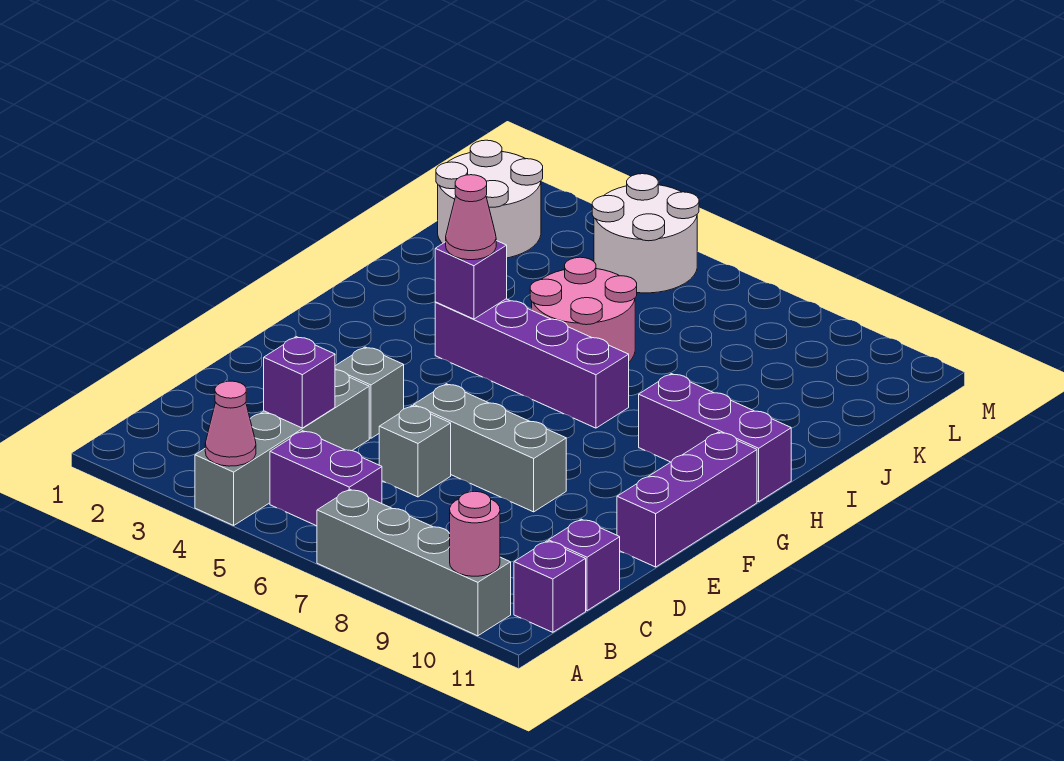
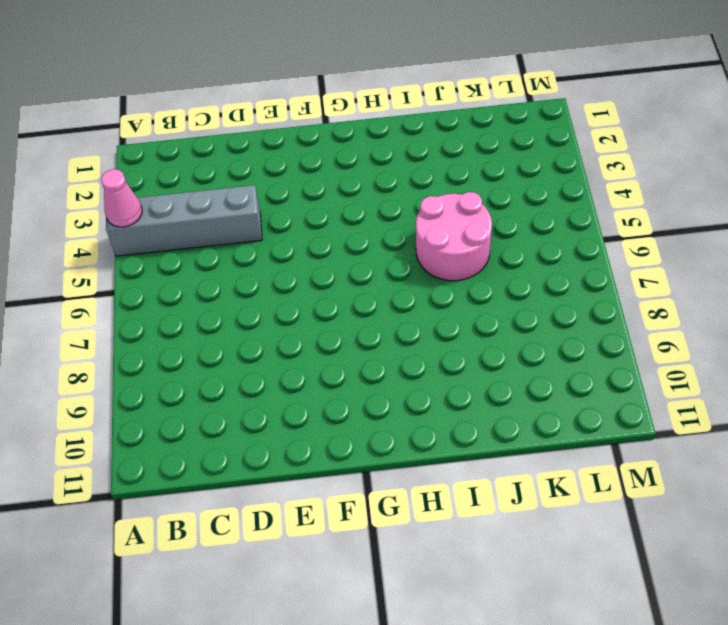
none -> grey 1x4 brick [317,489,511,636]
none -> purple 1x2 brick [270,431,382,526]
none -> purple 1x1 brick [514,541,586,632]

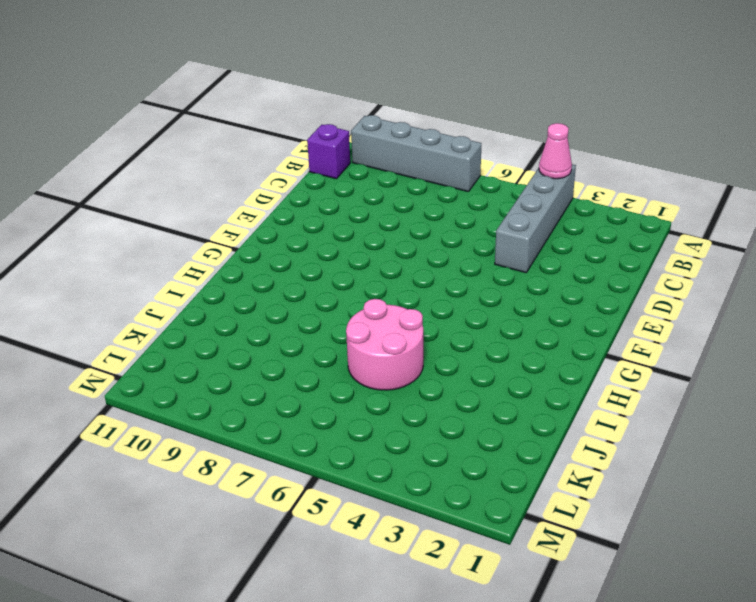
none -> purple 1x2 brick [270,431,382,526]
none -> purple 1x1 brick [548,519,620,611]
none -> grey 1x1 brick [379,406,451,497]

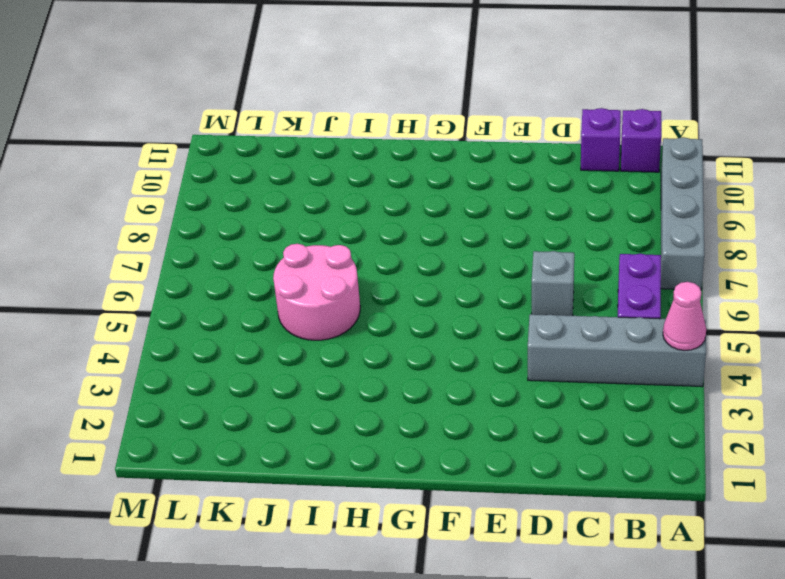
none -> grey 1x1 brick [335,347,404,438]
none -> grey 1x3 brick [414,384,566,512]
none -> purple 1x3 brick [617,432,757,567]

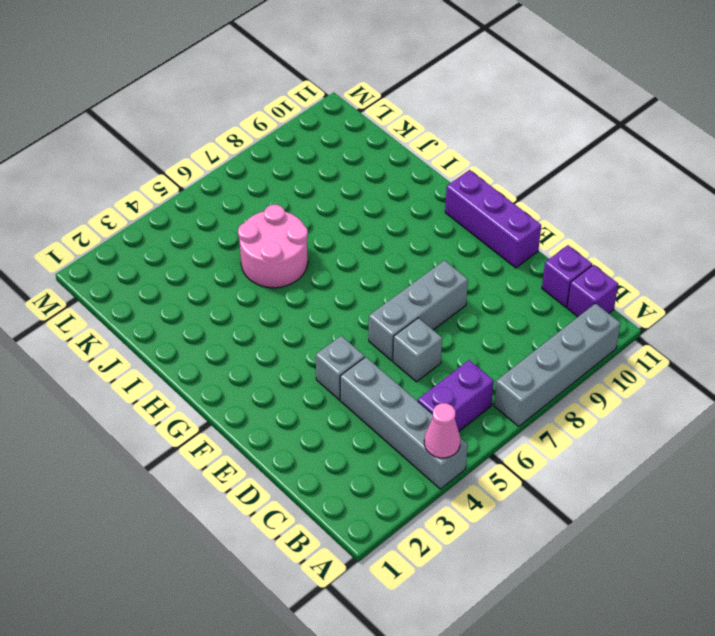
none -> purple 1x4 brick [435,299,629,428]
none -> purple 1x3 brick [639,374,791,502]
none -> white 2x2 round brick [436,140,543,258]

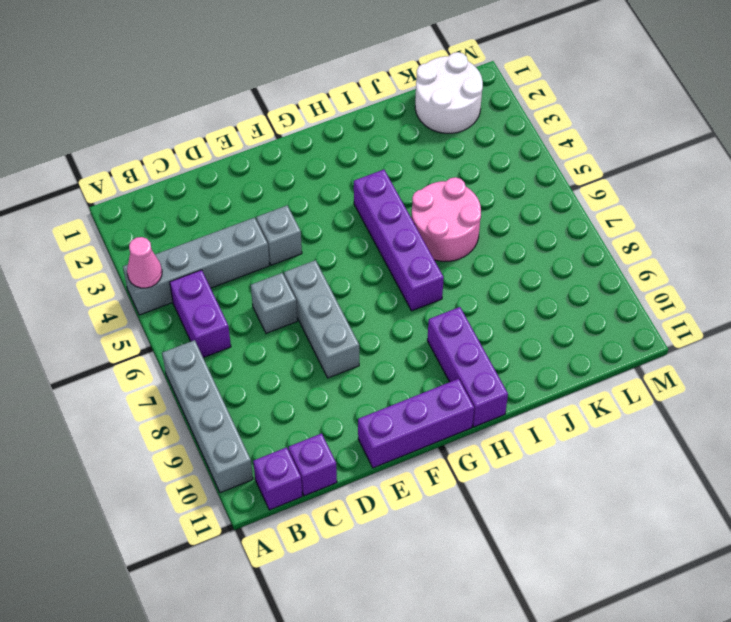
none -> white 2x2 round brick [592,174,699,293]
none -> pink 1x1 round brick [450,491,500,576]
none -> purple 1x1 brick [264,337,335,428]

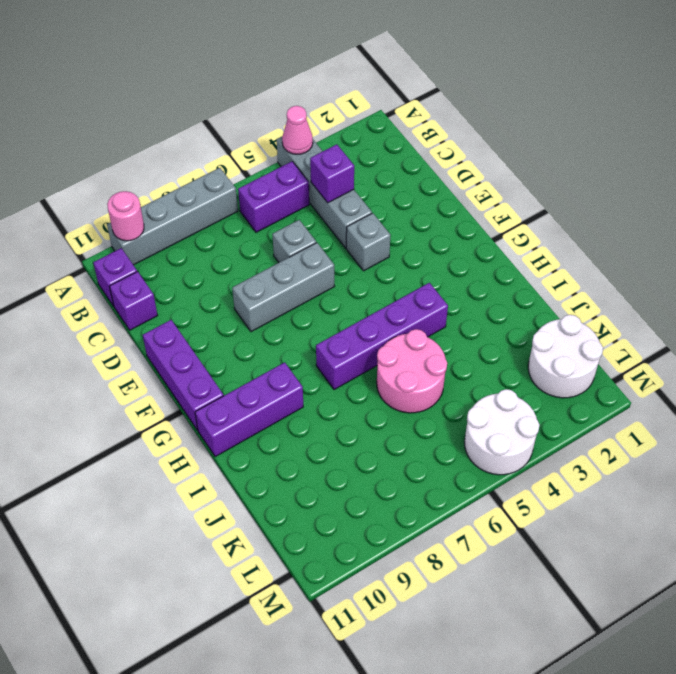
none -> purple 1x1 brick [435,241,507,319]
none -> pink 1x1 cone [446,175,496,260]

